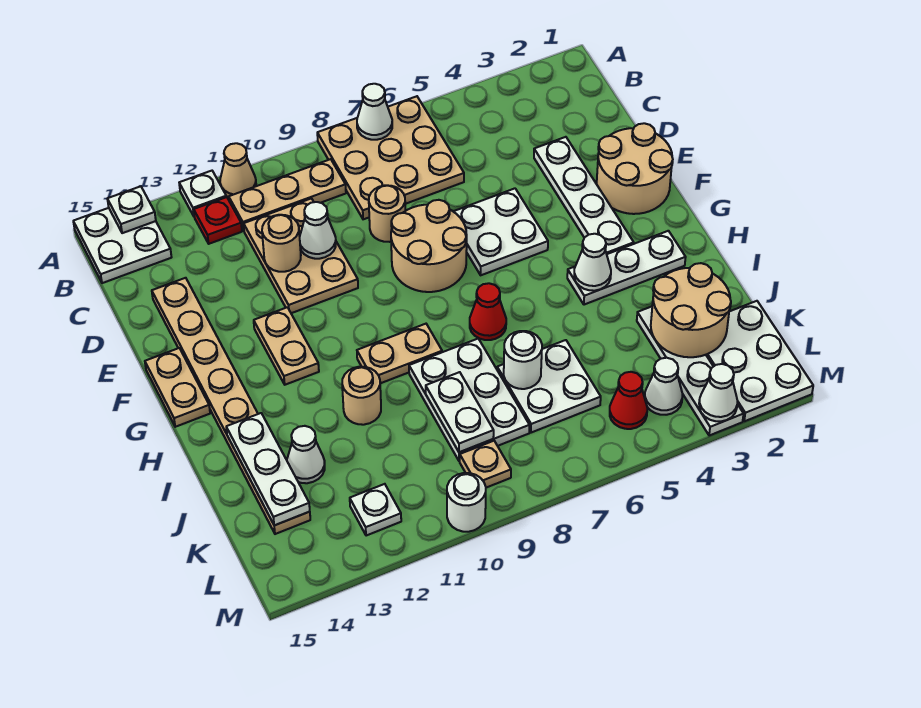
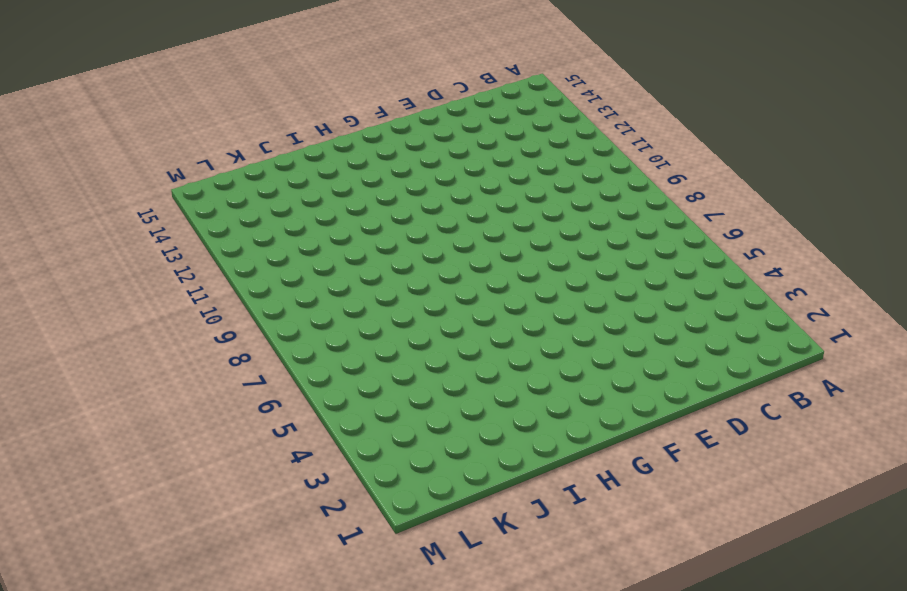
none -> tan 3x3 plate [317,96,464,219]
none -> tan 1x1 cone [220,143,256,197]
none -> white 1x1 plate [179,171,226,216]
none -> white 2x2 plate [73,208,172,283]

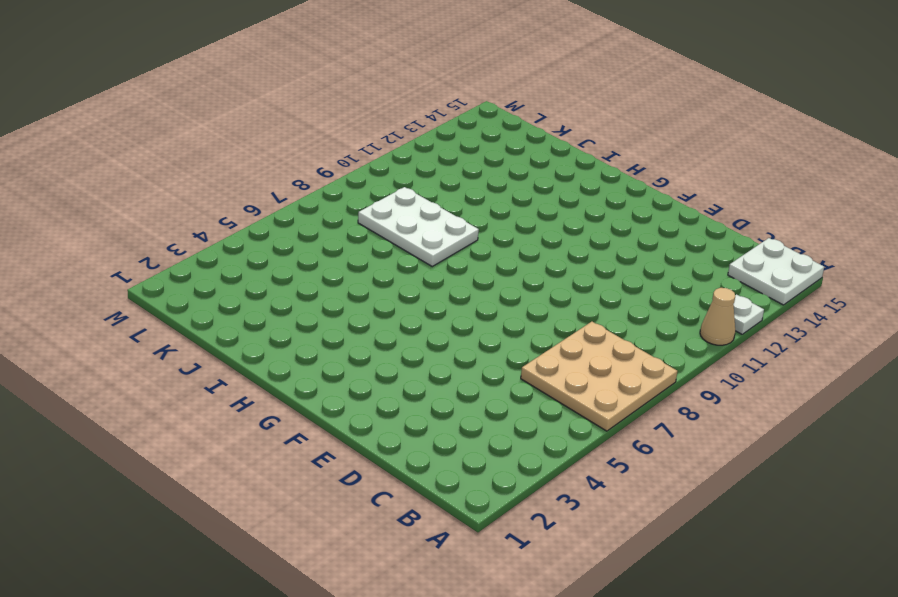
none -> tan 1x3 plate [229,159,346,231]
none -> red 1x1 plate [194,197,242,244]
none -> tan 2x3 plate [244,198,358,313]
none -> white 1x4 plate [534,137,634,254]

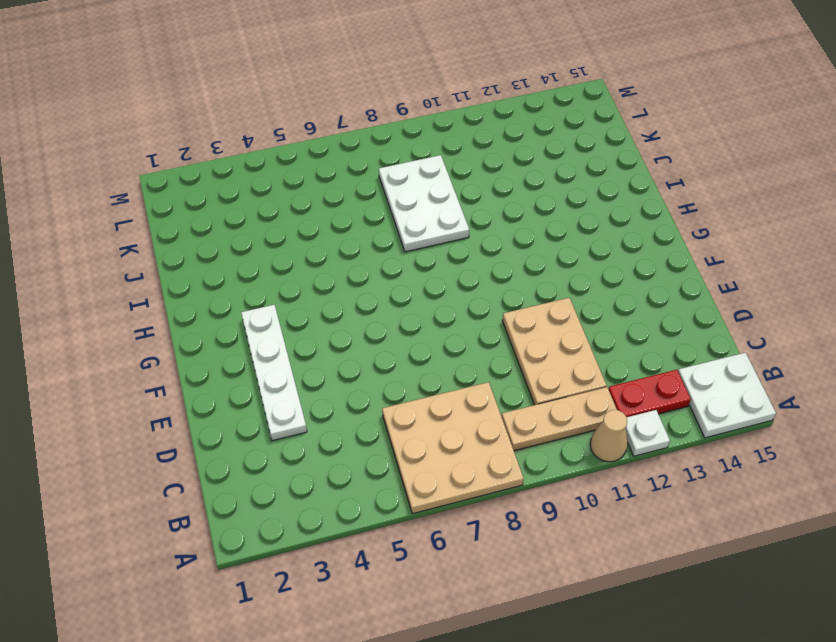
red 1x2 plate [608,370,691,417] -> red 1x1 plate [194,197,242,244]
none -> tan 1x1 round brick [369,185,405,242]
none -> tan 1x8 plate [152,278,310,534]
none -> tan 2x2 round brick [597,123,673,214]
none -> white 2x2 plate [453,188,548,275]

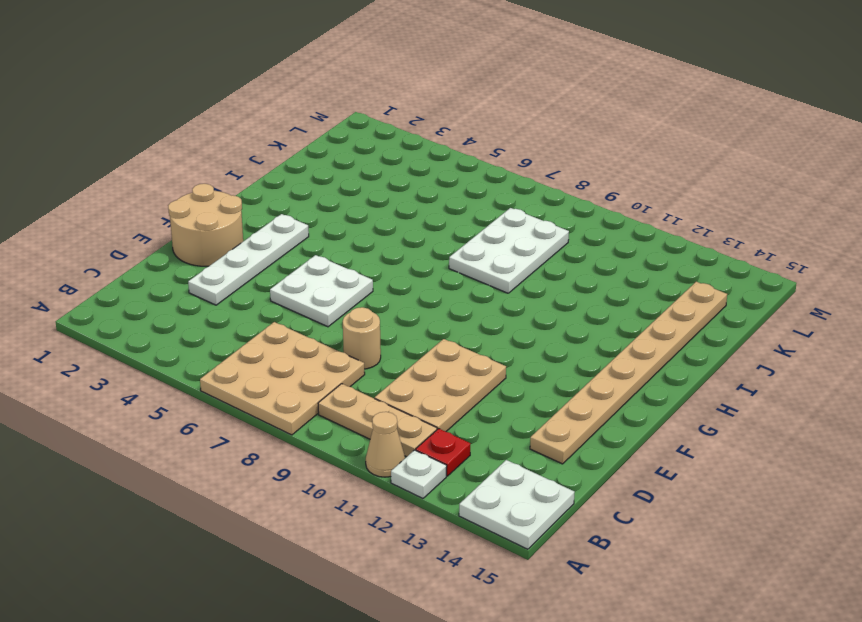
none -> tan 2x2 round brick [391,200,467,292]
none -> tan 1x2 plate [254,307,319,385]
none -> tan 1x2 plate [145,348,210,427]
none -> white 1x3 plate [567,231,686,305]

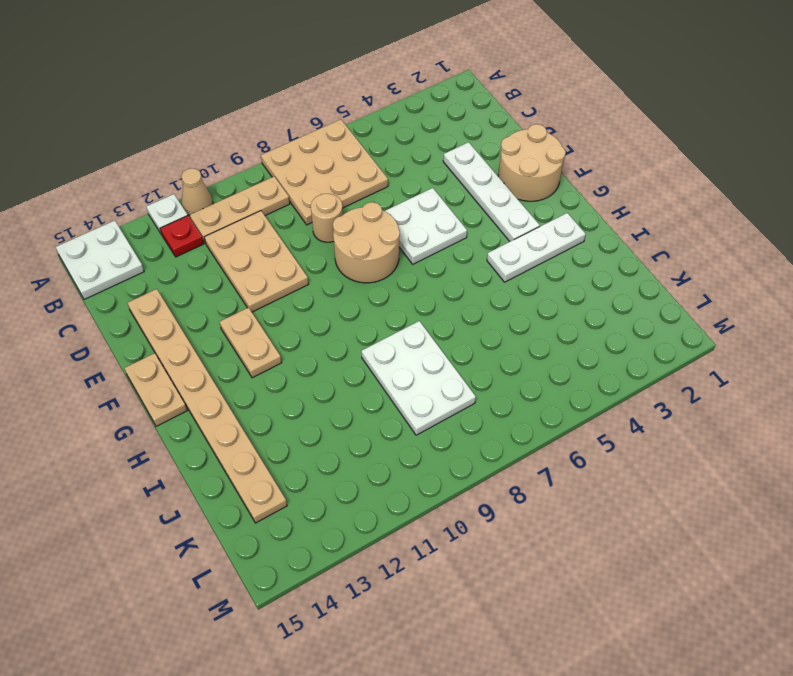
none -> red 1x1 cone [470,283,506,340]
none -> tan 1x2 plate [357,324,442,383]
none -> tan 1x1 round brick [342,367,381,425]
none -> white 1x4 plate [637,307,744,436]

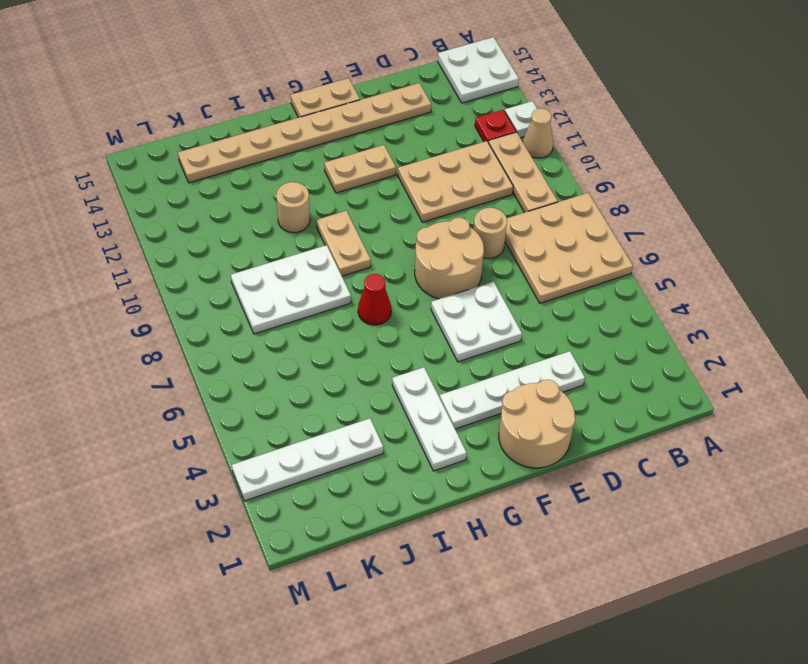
none -> white 2x2 plate [497,340,601,433]
none -> white 1x1 cone [287,426,325,483]
none -> white 2x3 plate [706,301,813,421]
none -> white 1x1 cone [645,358,682,415]

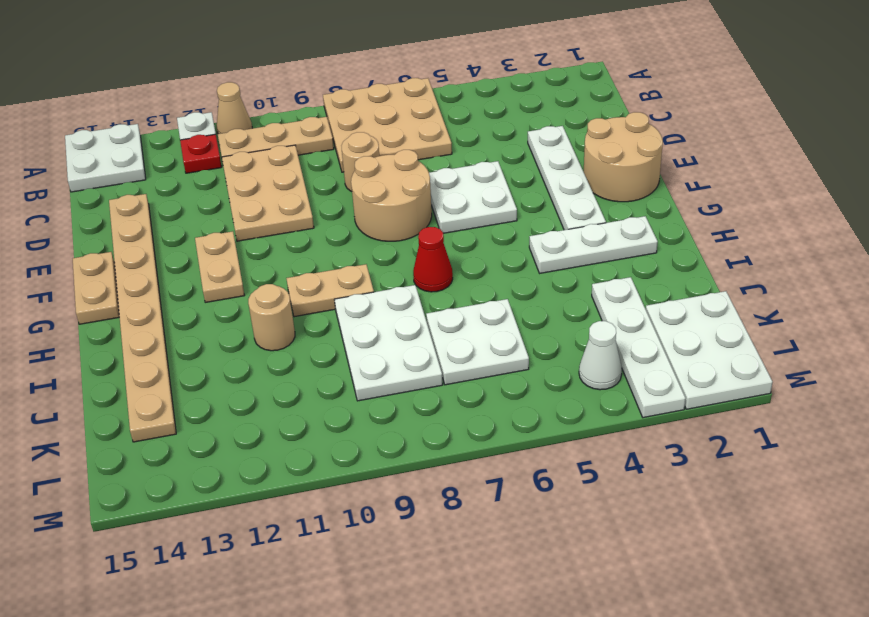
none -> white 1x1 cone [287,426,325,483]
none -> red 1x1 cone [610,372,647,429]
none -> tan 1x1 plate [460,441,511,488]
none -> white 1x1 plate [350,484,401,536]

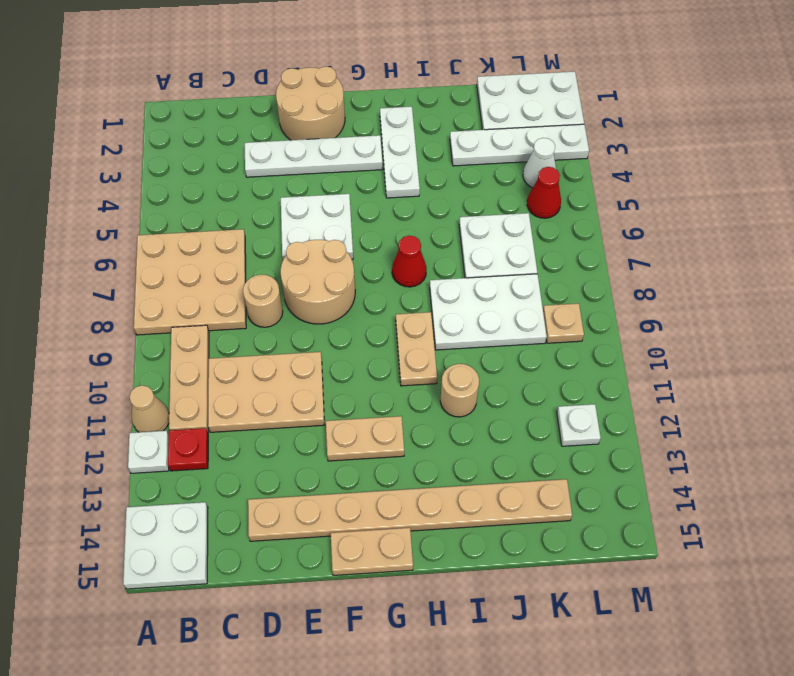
none -> white 1x1 cone [287,426,325,483]
none -> white 1x1 round brick [447,473,486,532]
none -> white 1x1 cone [357,84,392,140]
none -> white 1x1 plate [107,186,156,233]

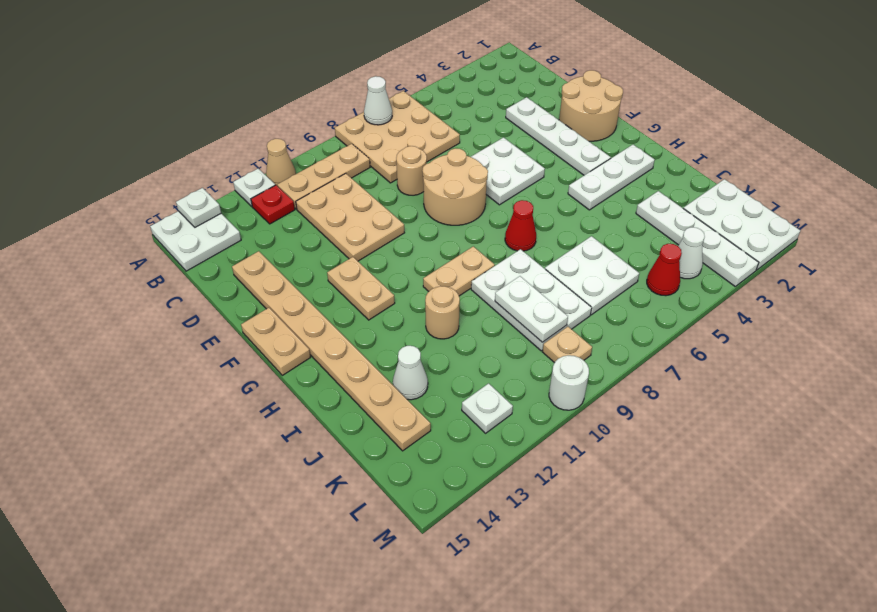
none -> white 1x1 cone [300,202,336,259]
none -> tan 1x1 round brick [262,215,301,272]
none -> white 1x1 cone [574,234,611,291]
none -> white 1x3 plate [226,413,310,525]

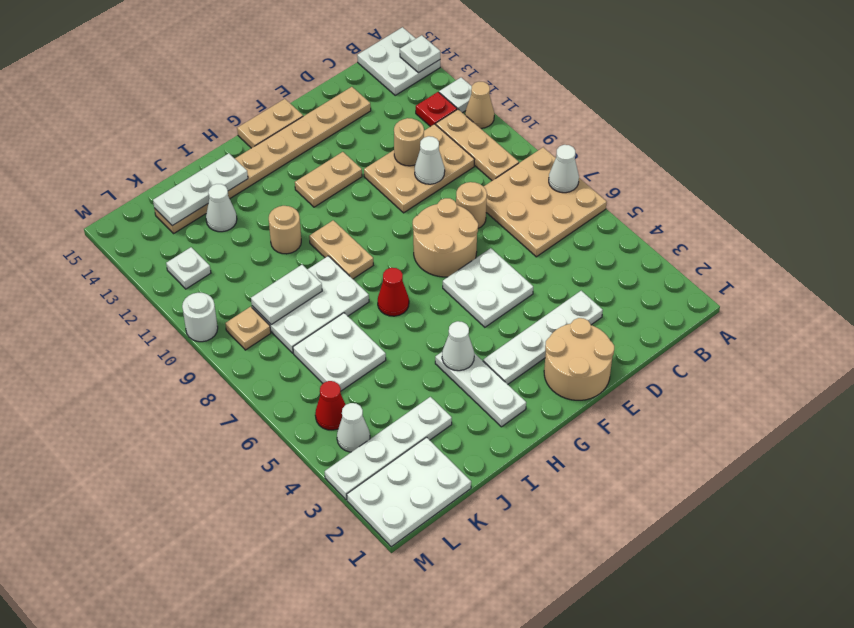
none -> tan 2x2 round brick [651,263,731,357]
none -> white 1x1 round brick [504,331,542,389]
none -> white 1x1 cone [699,364,737,421]

